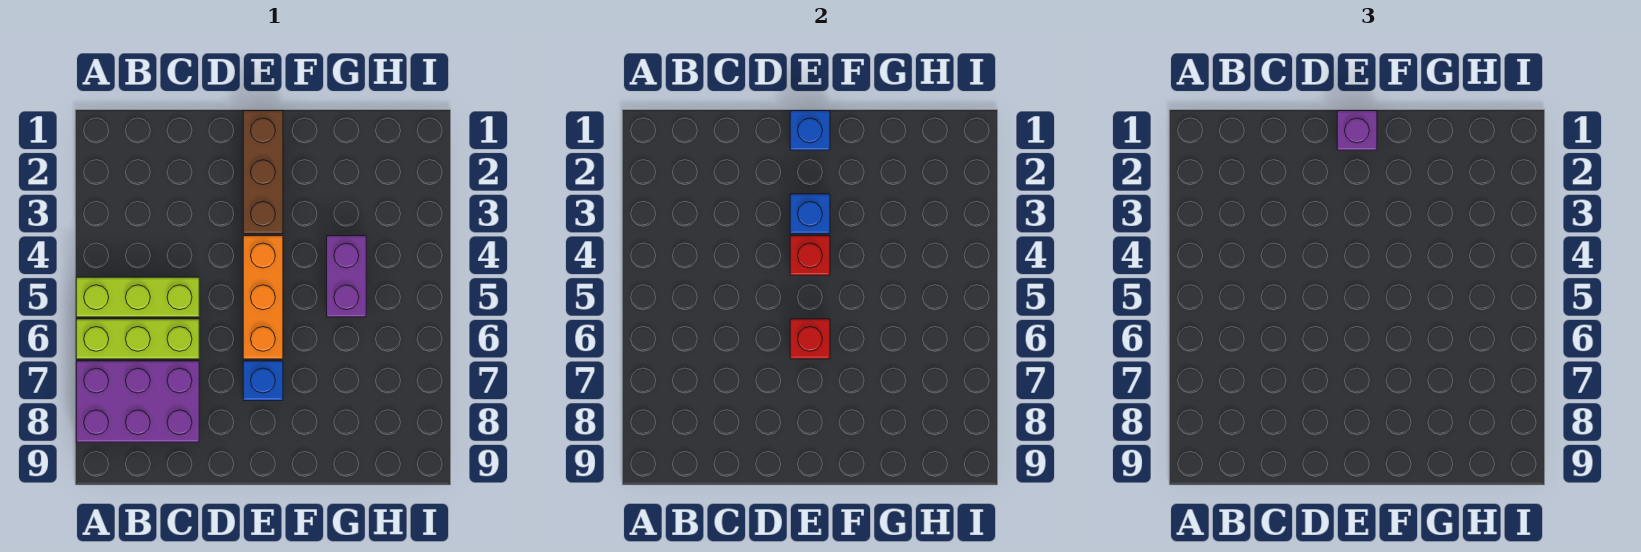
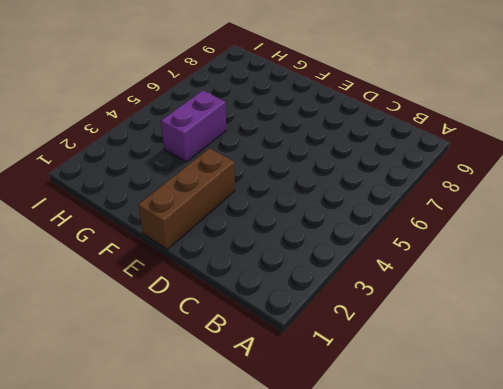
none -> lime 1x3 brick [76,277,199,317]
none -> lime 1x3 brick [76,319,199,359]
none -> purple 2x3 brick [76,361,199,442]

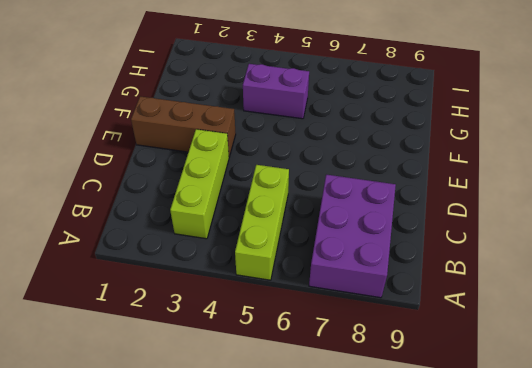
lime 1x3 brick [170,129,229,239] -> lime 1x3 brick moved to [76,319,199,359]
none -> orange 1x3 brick [243,236,283,359]
none -> blue 1x1 brick [243,361,283,401]
none -> blue 1x1 brick [790,111,830,150]

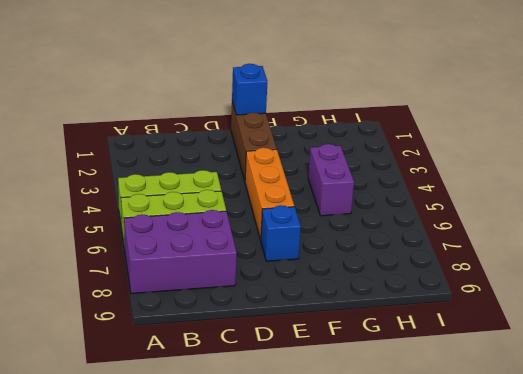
none -> blue 1x1 brick [790,194,830,234]
none -> red 1x1 brick [790,236,830,275]
none -> red 1x1 brick [790,319,830,359]

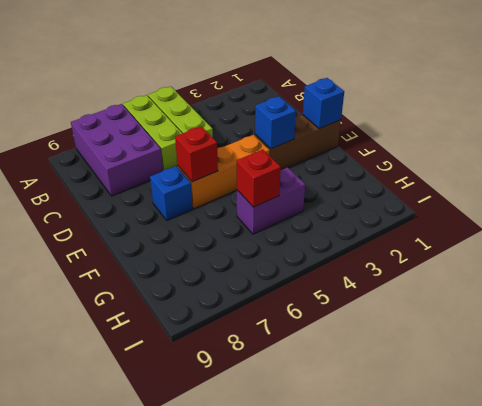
red 1x1 brick [237,149,281,207] -> red 1x1 brick moved to [790,236,830,275]
none -> purple 1x1 brick [1337,111,1377,150]

